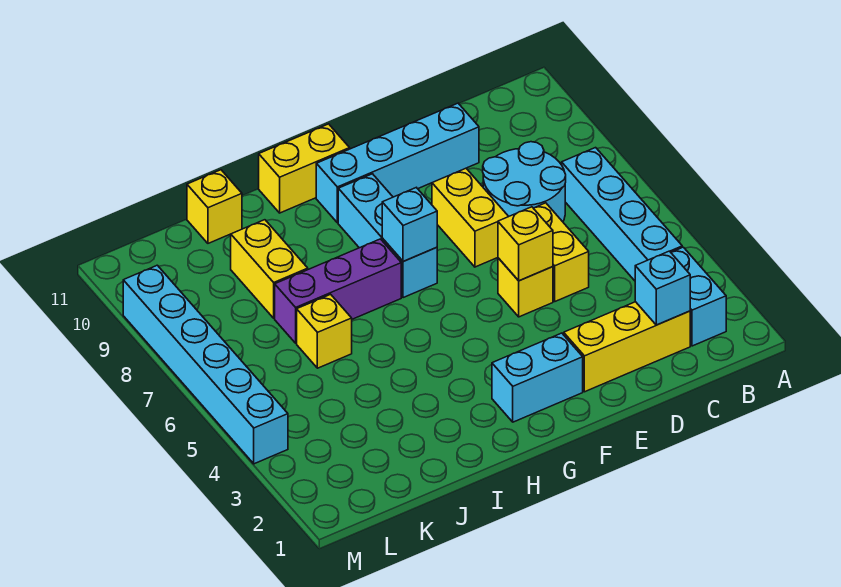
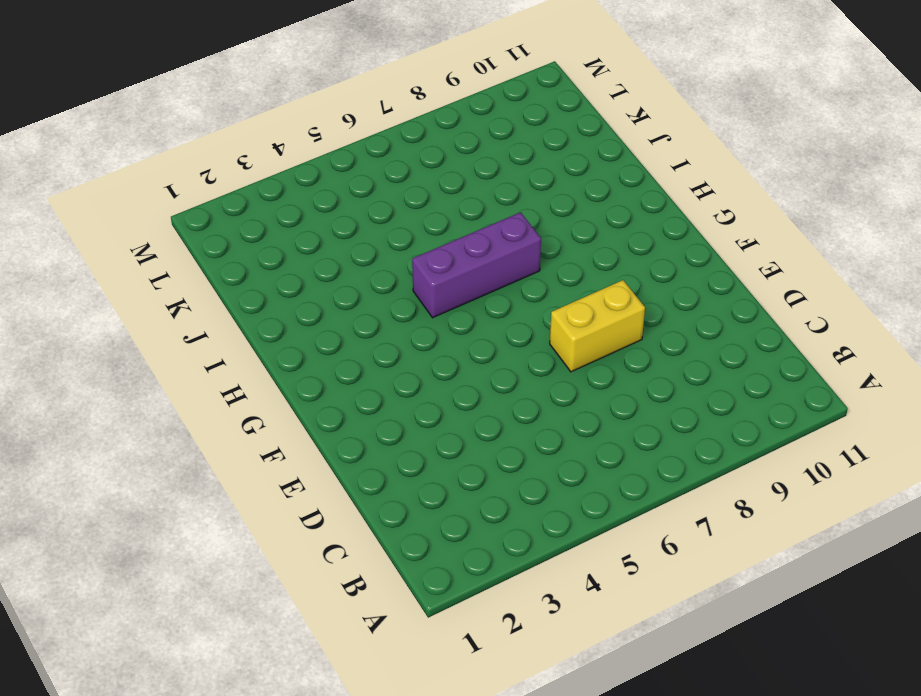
purple 1x3 brick [412,212,541,318] -> purple 1x3 brick turned to [275,239,401,343]
none -> cyan 1x2 brick [671,247,726,346]
none -> cyan 1x4 brick [562,148,682,281]
none -> yellow 1x3 brick [564,302,690,392]

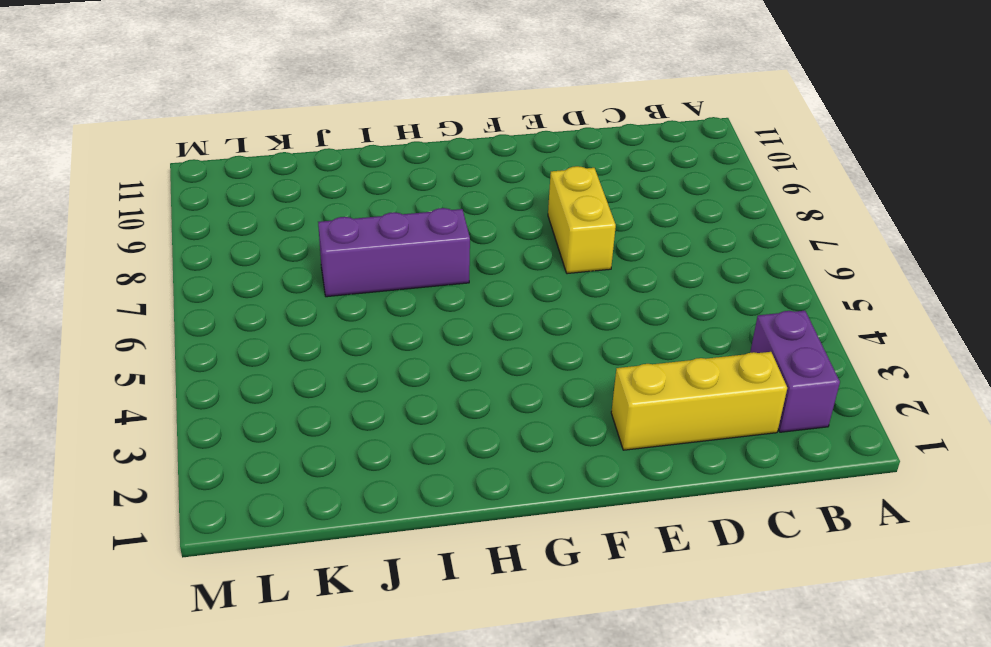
purple 1x2 brick [750,311,840,432] -> cyan 1x2 brick [671,247,726,346]
none -> cyan 1x4 brick [562,148,682,281]
none -> cyan 2x2 round brick [483,142,566,222]
none -> yellow 1x2 brick [534,203,589,301]

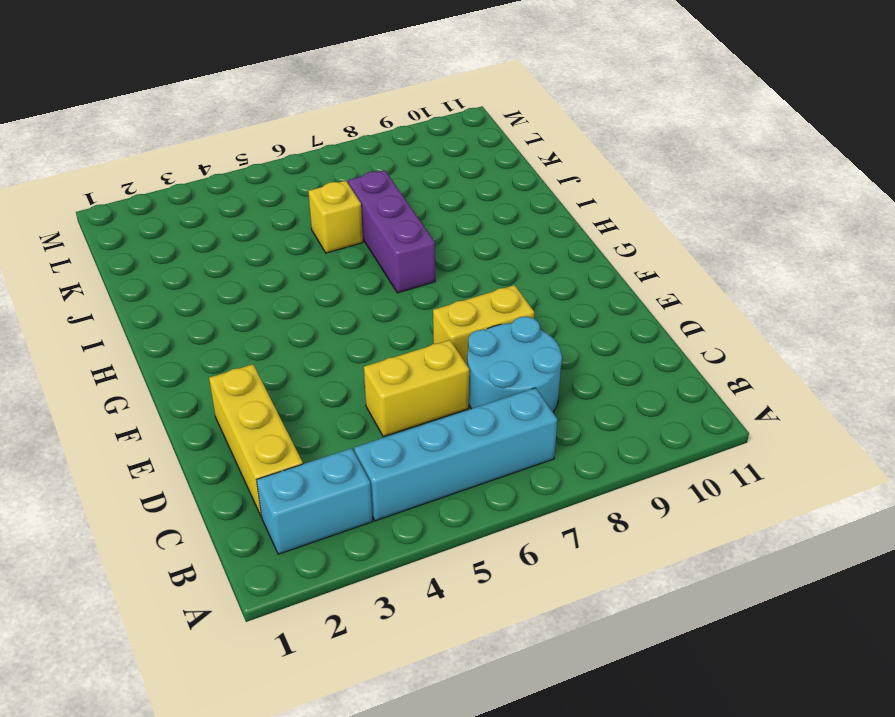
none -> cyan 1x4 brick [316,103,479,223]
none -> yellow 1x1 brick [498,258,553,317]
none -> cyan 1x2 brick [492,333,583,422]

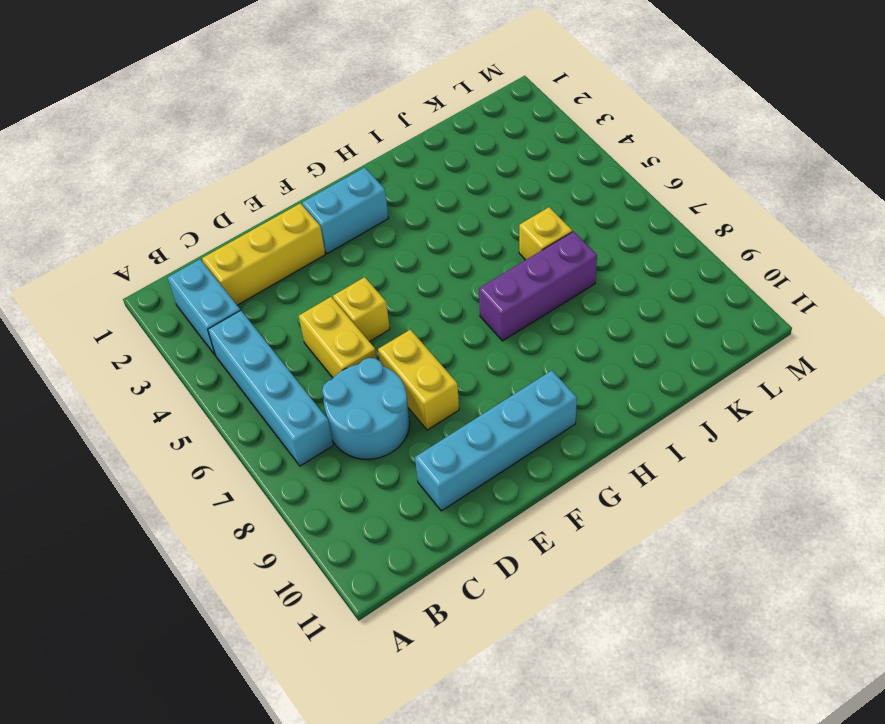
none -> cyan 1x3 brick [338,174,437,298]
none -> yellow 1x2 brick [259,124,350,213]
none -> yellow 1x2 brick [231,220,308,318]

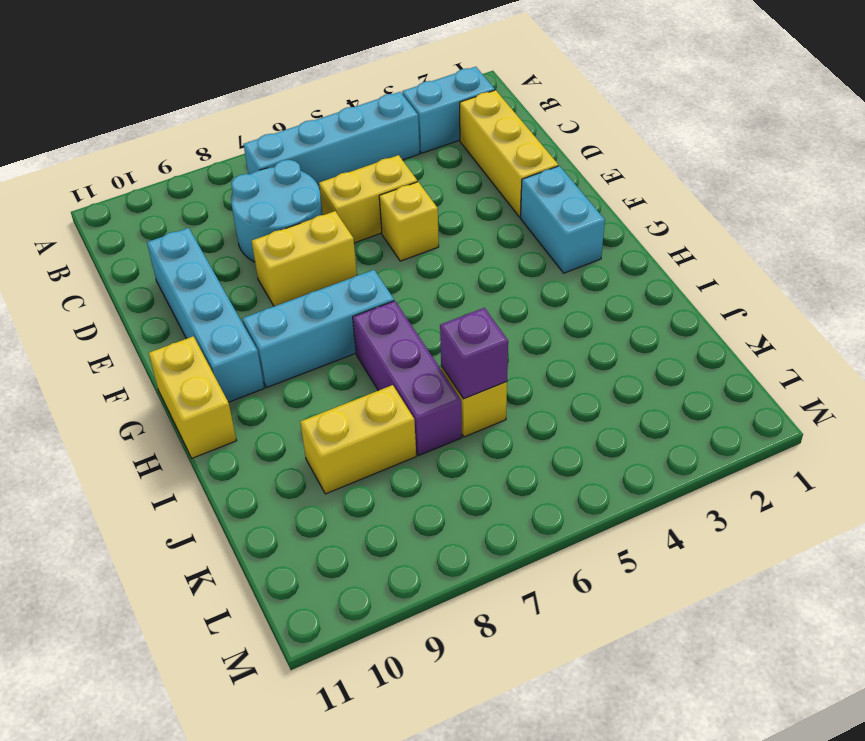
purple 1x1 brick [440,308,508,399] -> none
none -> yellow 1x1 brick [187,170,242,243]
none -> cyan 1x6 brick [123,265,288,464]
none -> cyan 1x1 brick [635,251,690,325]

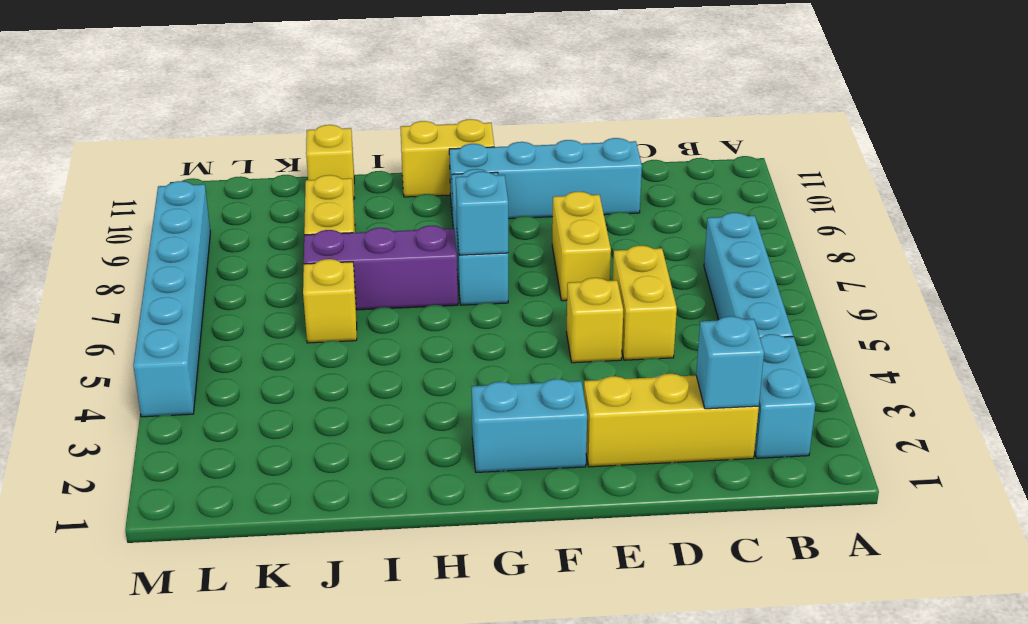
none -> cyan 2x2 round brick [483,142,566,222]
none -> yellow 1x1 brick [498,207,553,281]

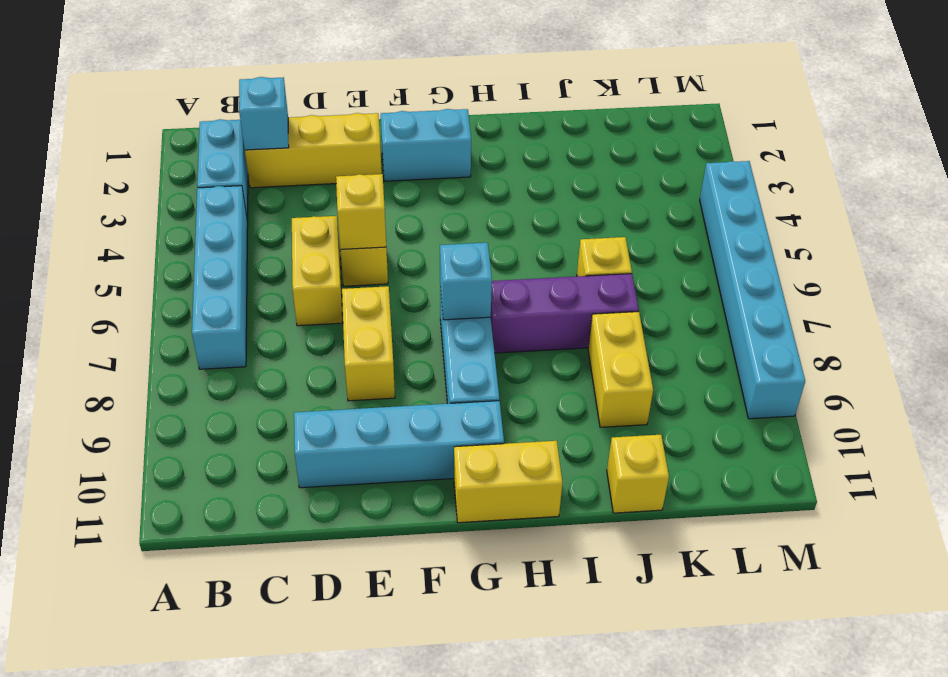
none -> cyan 2x2 round brick [483,142,566,222]

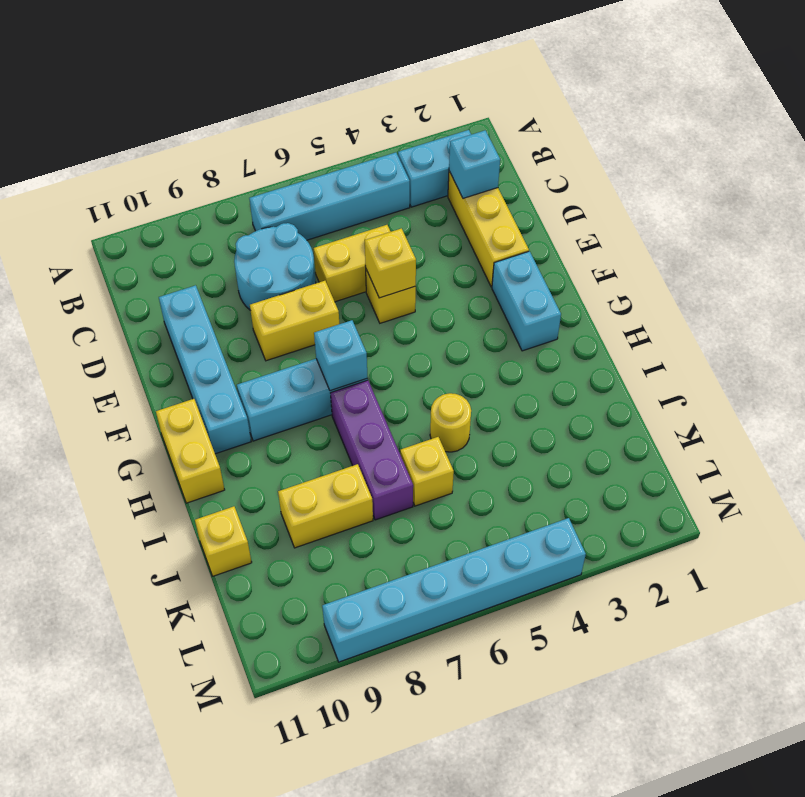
yellow 1x1 round brick [430,393,471,452] -> none

